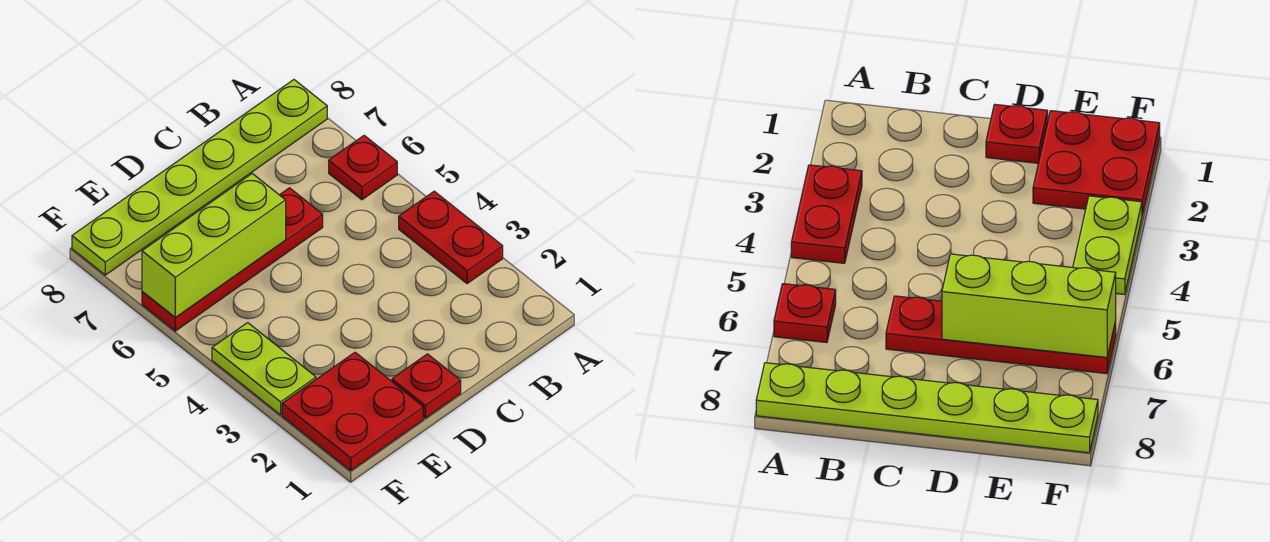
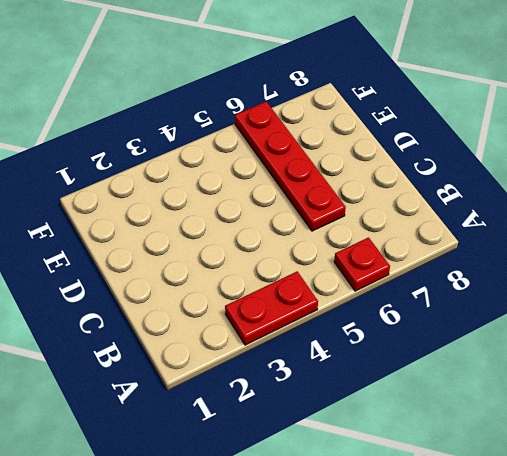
none -> lime 1x6 plate [72,80,327,275]
none -> red 1x1 plate [392,354,461,418]

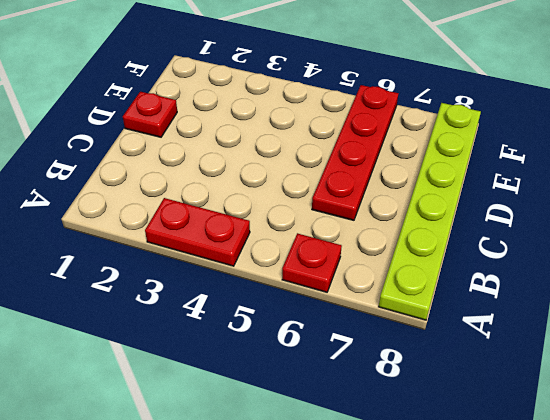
none -> red 2x2 plate [282,352,423,471]
none -> lime 1x2 plate [212,323,316,415]

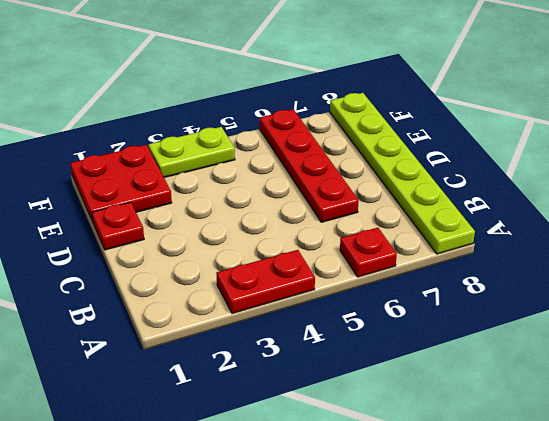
none -> lime 1x3 brick [142,174,286,318]

